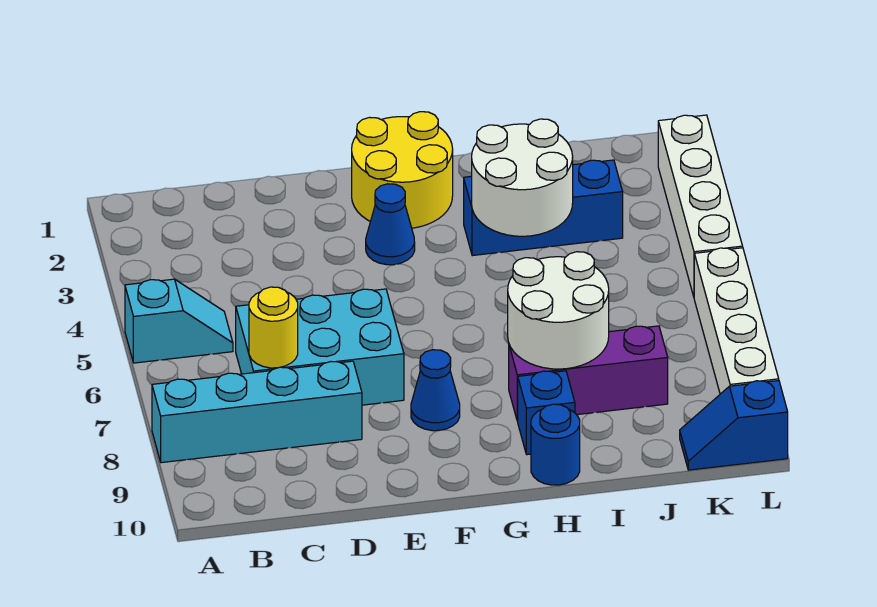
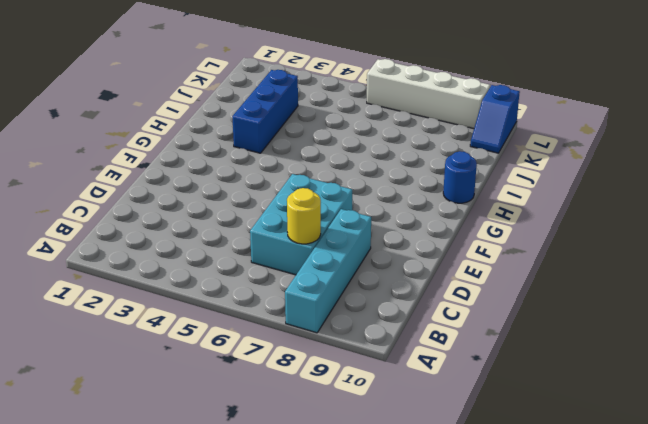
none -> cyan 1x2 slope [125,279,233,363]
none -> yellow 2x2 round brick [352,112,453,228]
none -> blue 1x1 cone [366,184,415,265]

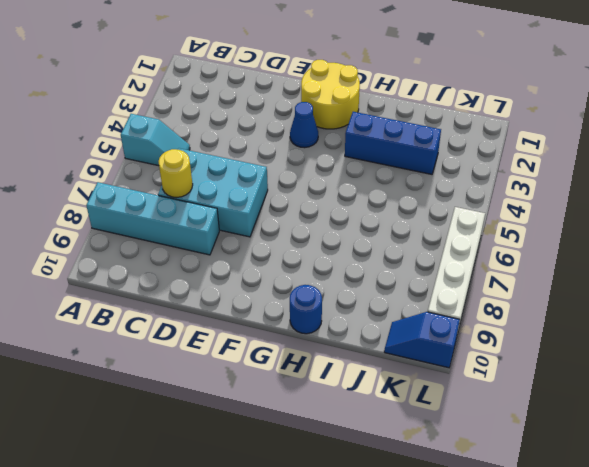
none -> blue 1x1 cone [411,350,460,431]
none -> purple 1x3 brick [509,326,668,421]
none -> blue 1x1 brick [518,371,575,455]

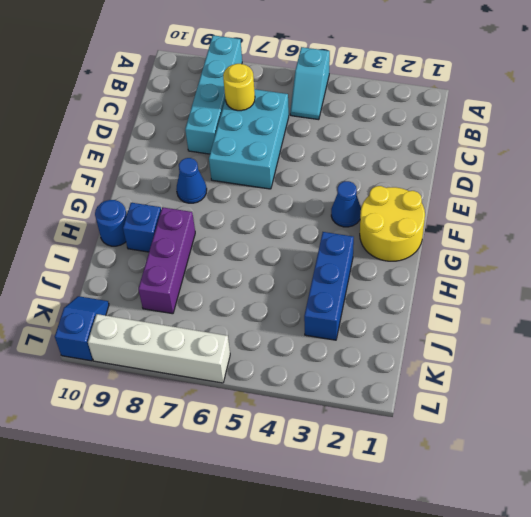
none -> white 1x4 brick [658,115,743,296]
none -> white 2x2 round brick [472,119,573,236]
none -> white 2x2 round brick [508,252,609,369]

